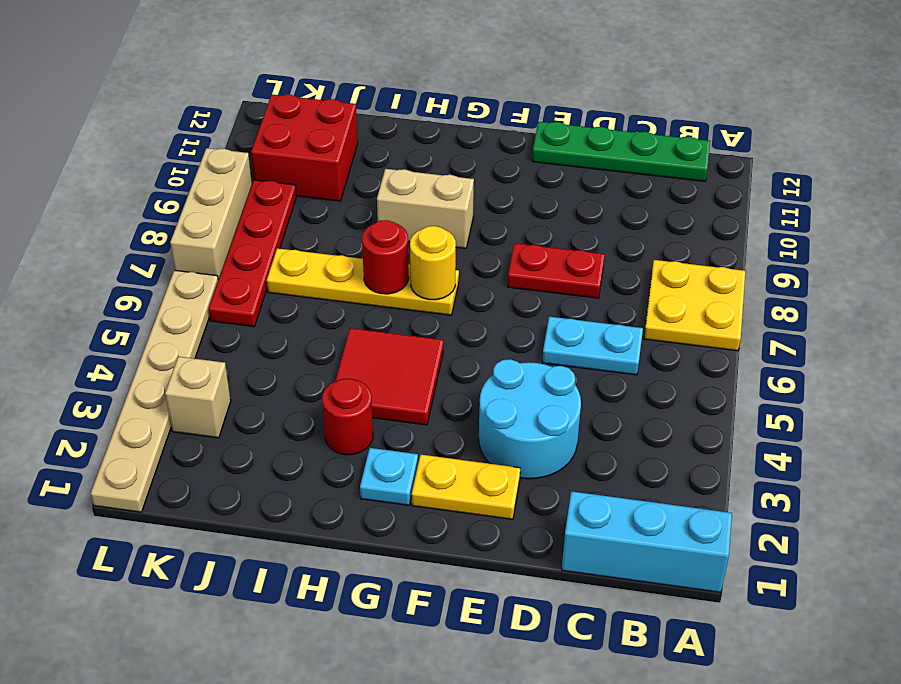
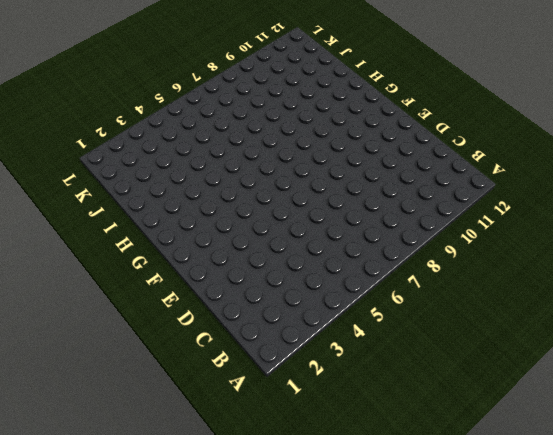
none -> cyan 1x3 brick [562,491,732,592]
none -> yellow 2x2 plate [644,260,745,351]
none -> green 1x4 plate [532,122,710,181]

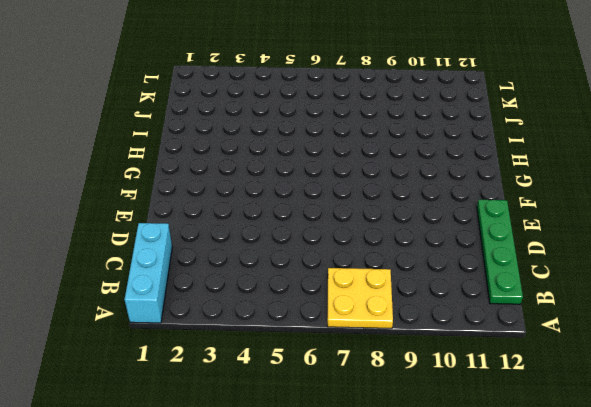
none -> cyan 1x2 plate [542,317,643,375]
none -> cyan 2x2 round brick [479,359,581,479]
none -> red 1x2 plate [508,243,605,298]

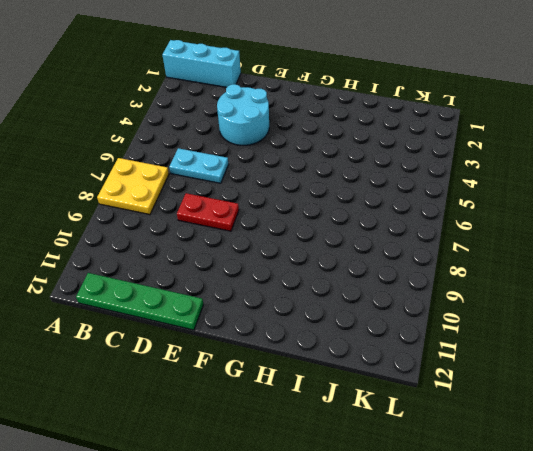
none -> yellow 1x2 plate [412,455,520,519]
none -> cyan 1x1 plate [360,448,418,505]
none -> red 2x2 tile [335,328,443,425]

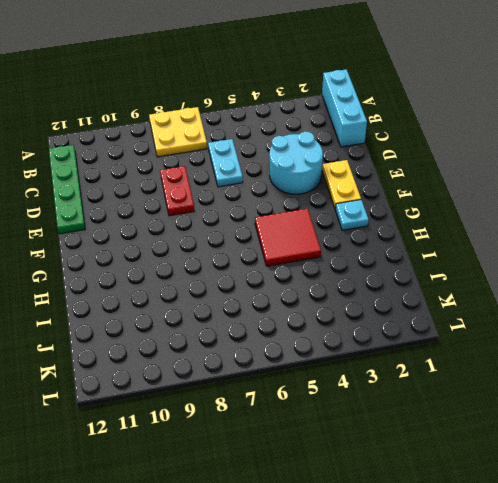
none -> yellow 1x4 plate [267,248,459,315]
none -> tan 1x2 brick [377,169,474,248]
none -> red 1x1 round brick [322,379,373,455]

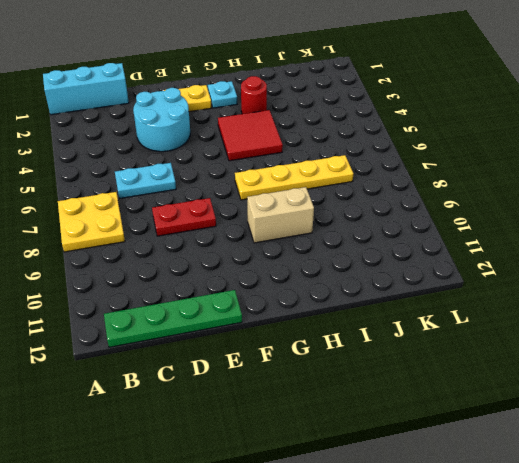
none -> red 2x2 brick [251,94,358,201]
none -> tan 1x1 brick [165,356,231,438]
none -> red 1x4 plate [209,180,296,327]

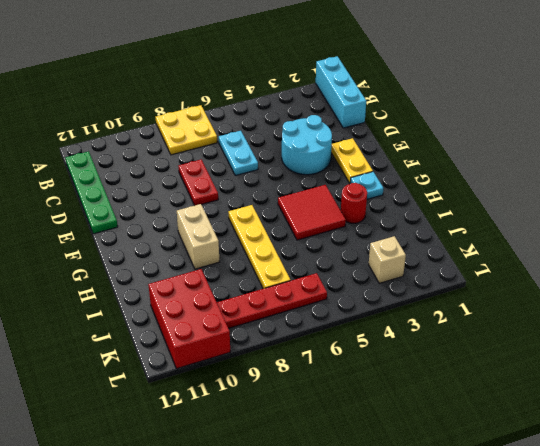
red 2x3 brick [148,269,230,369] -> red 2x2 brick [251,94,358,201]
none -> tan 1x6 plate [90,270,218,512]
none -> tan 1x3 brick [170,148,252,280]
none -> yellow 1x1 round brick [410,226,456,300]

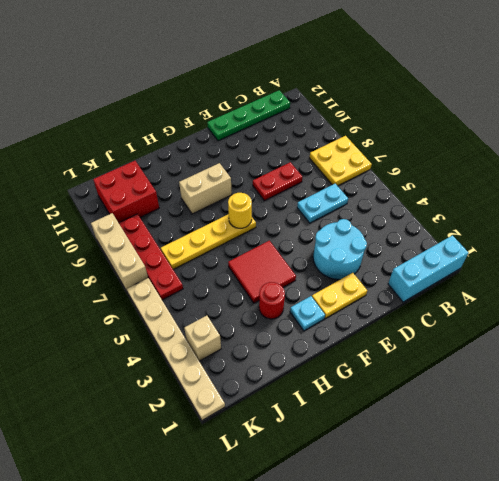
none -> red 1x1 round brick [362,220,409,294]

